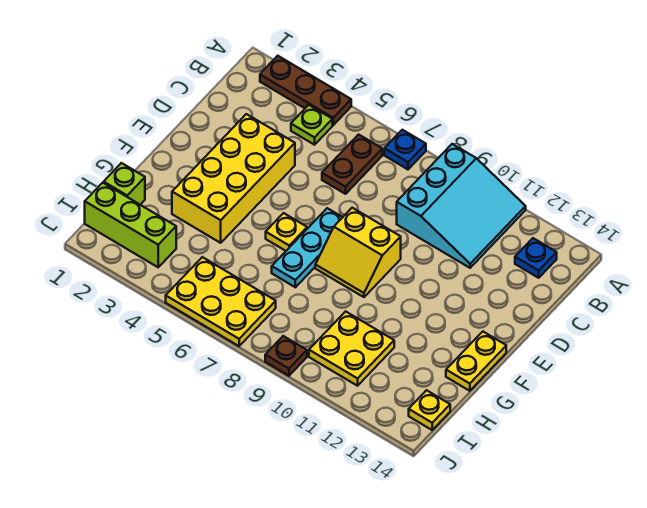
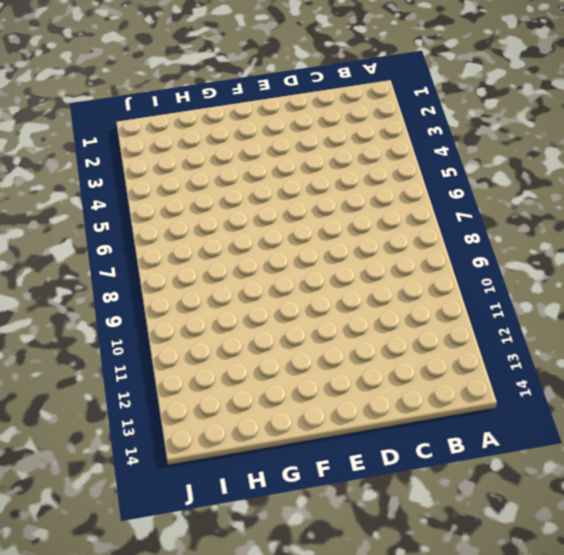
none -> brown 1x3 plate [260,56,351,125]
none -> blue 1x1 plate [384,130,426,169]
none -> cyan 3x3 slope [397,144,526,268]

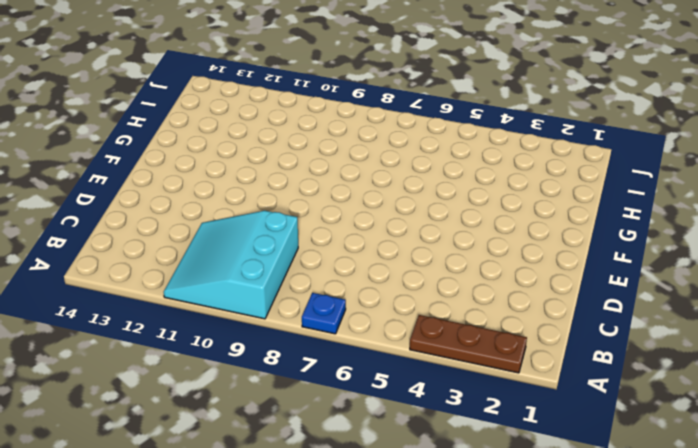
none -> lime 1x1 plate [291,105,332,145]
none -> brown 1x2 plate [322,135,382,194]
none -> blue 1x1 plate [515,238,557,278]

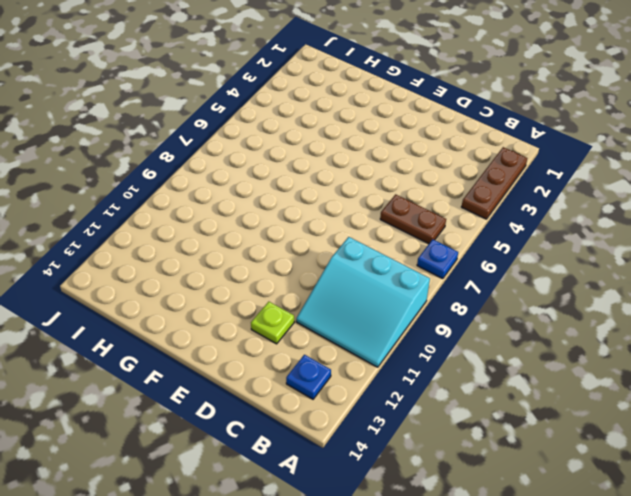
lime 1x1 plate [251,302,294,344] -> lime 1x1 plate moved to [291,105,332,145]
none -> yellow 2x4 brick [172,114,295,243]
none -> cyan 1x3 plate [272,208,343,287]
none -> yellow 2x2 slope [315,208,401,297]

